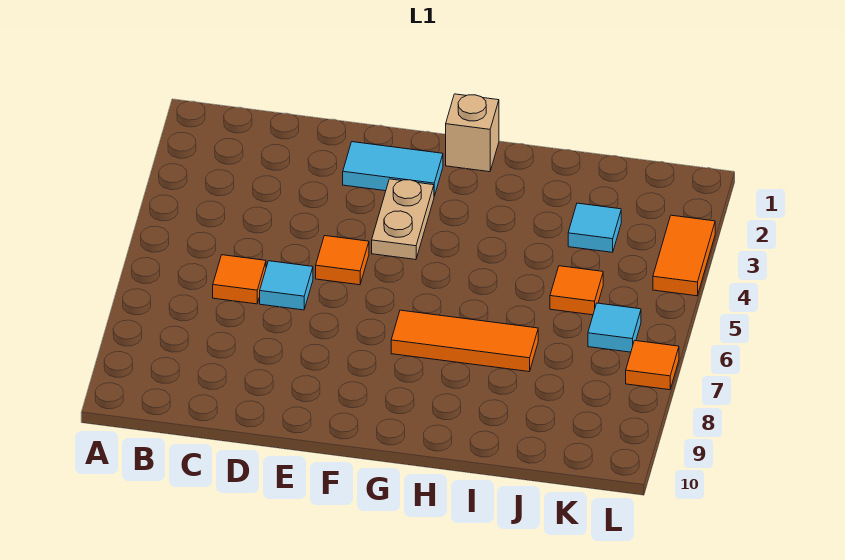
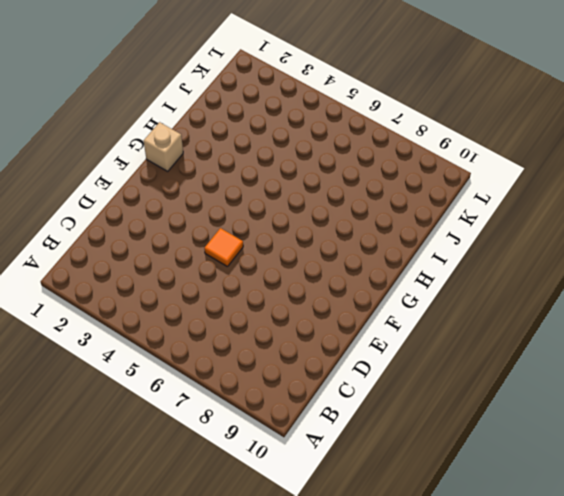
none -> orange 1x1 tile [213,255,266,304]
none -> cyan 1x1 tile [260,261,313,310]
none -> cyan 1x2 tile [343,142,443,196]

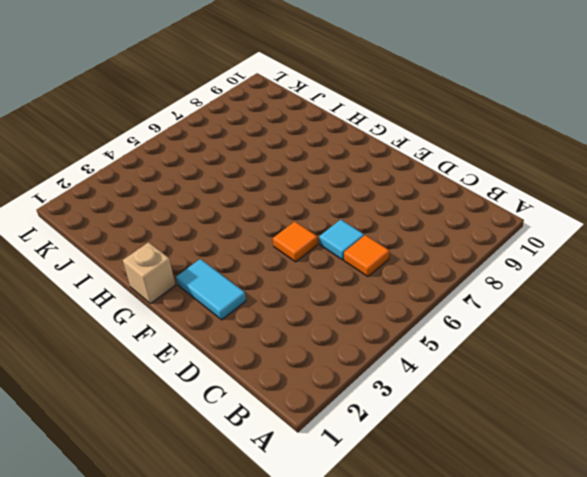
none -> tan 1x2 plate [372,179,434,260]
none -> orange 1x3 tile [391,310,538,372]
none -> cyan 1x1 tile [568,203,621,252]

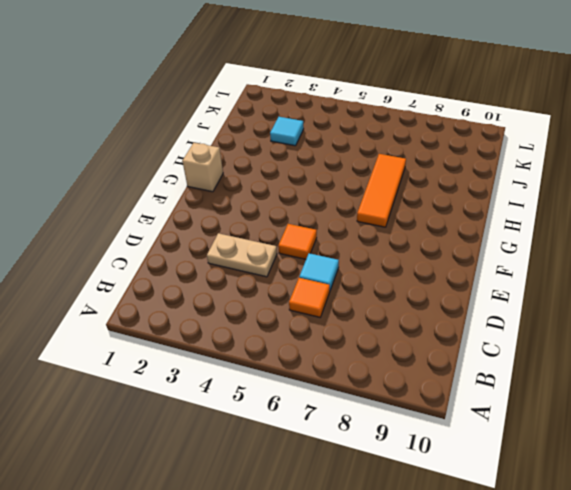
tan 1x2 plate [207,233,277,277] -> tan 1x2 plate moved to [372,179,434,260]
none -> cyan 1x2 tile [343,142,443,196]
none -> orange 1x1 tile [550,266,603,315]
none -> cyan 1x1 tile [588,303,641,352]

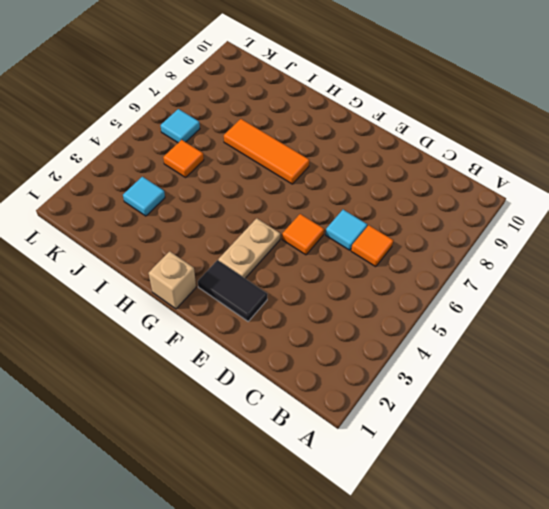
black 1x2 tile [198,260,268,321] -> cyan 1x2 tile [343,142,443,196]
none -> orange 1x2 tile [653,215,715,296]
none -> orange 1x1 tile [626,341,679,390]

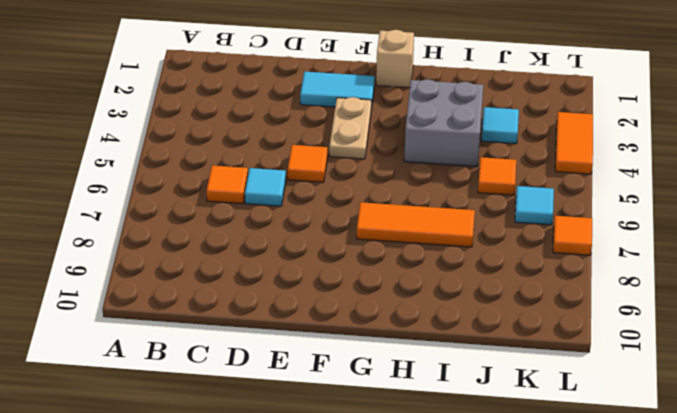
grey 2x2 brick [404,79,483,167] -> none

